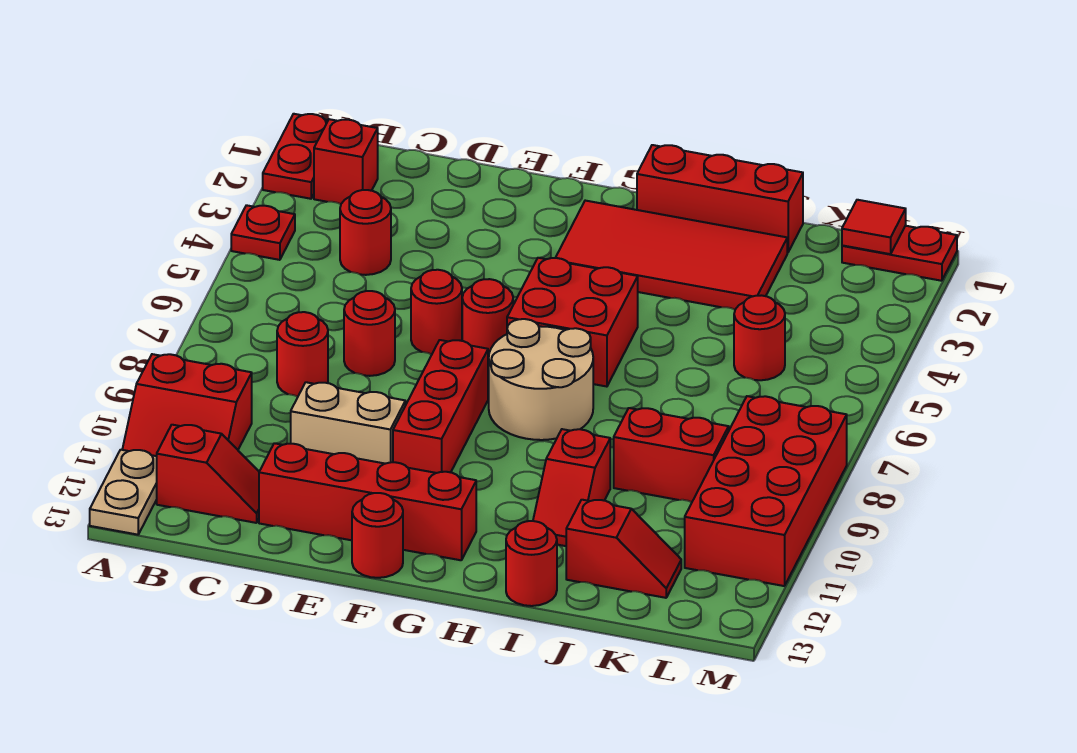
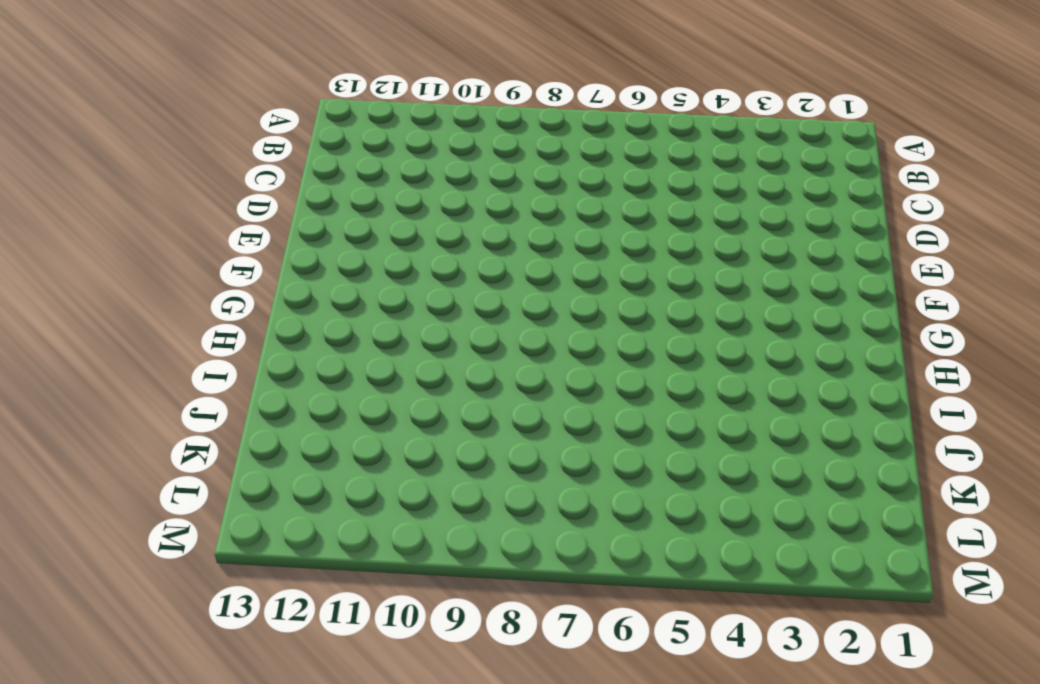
none -> red 1x2 plate [263,114,328,199]
none -> red 1x1 plate [231,205,295,260]
none -> red 2x2 slope [122,354,252,456]

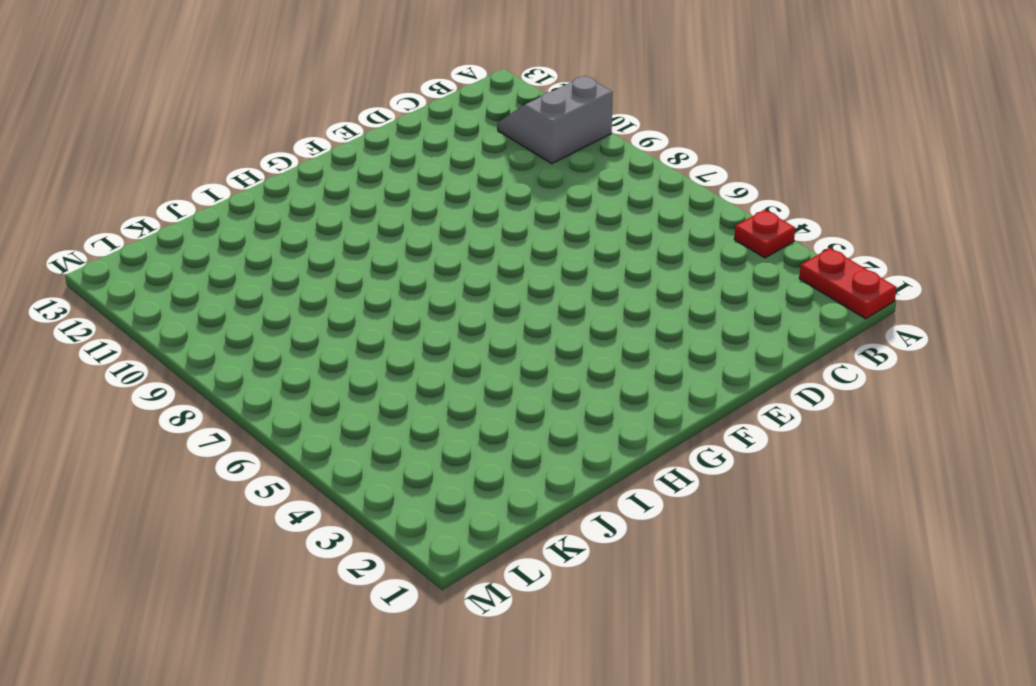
grey 2x2 slope [497,76,613,163] -> red 2x2 slope [122,354,252,456]
none -> tan 1x2 plate [90,450,157,535]
none -> red 1x1 brick [314,119,378,204]
none -> red 1x2 slope [157,425,259,523]

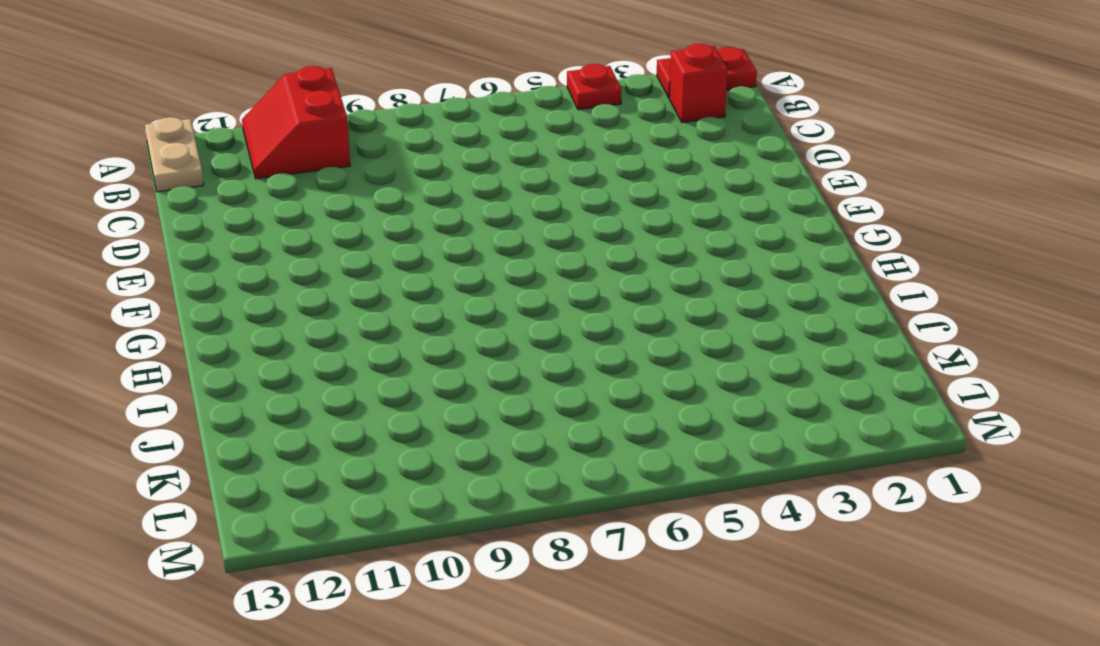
tan 1x2 plate [145,117,204,192] -> tan 1x2 plate turned to [90,450,157,535]
none -> red 1x2 slope [157,425,259,523]
none -> red 1x1 round brick [340,190,391,275]
none -> red 1x1 round brick [277,312,328,397]

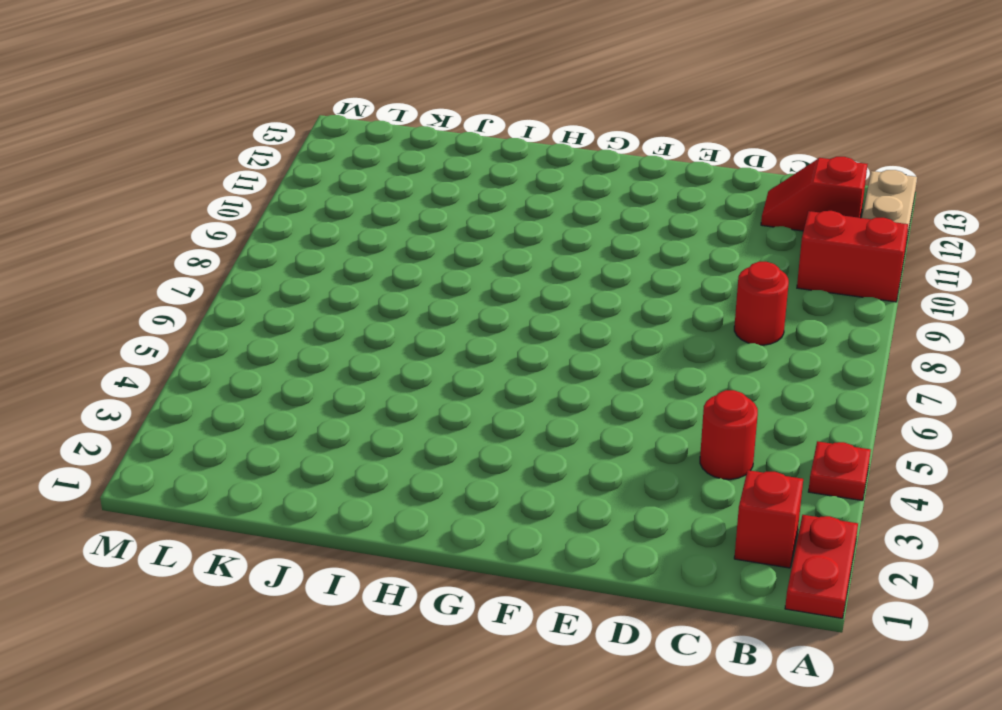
none -> red 1x1 round brick [344,291,395,376]
none -> tan 1x2 brick [291,382,405,464]
none -> red 1x4 brick [259,443,476,560]

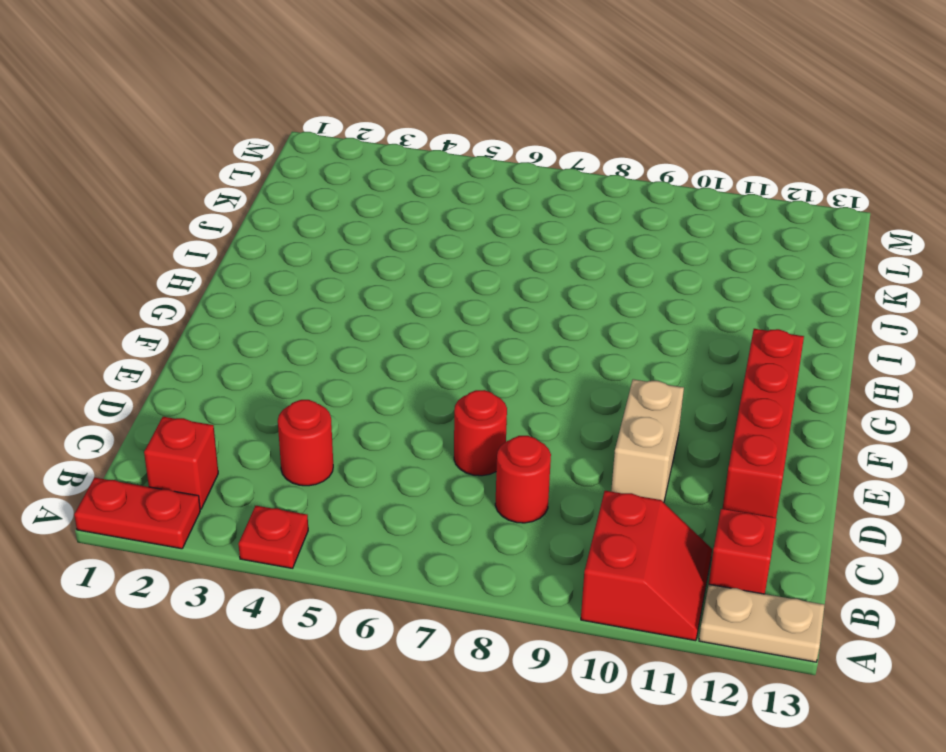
none -> red 1x1 round brick [411,270,462,354]
none -> red 1x1 round brick [462,279,513,364]
none -> red 1x3 brick [393,340,488,473]

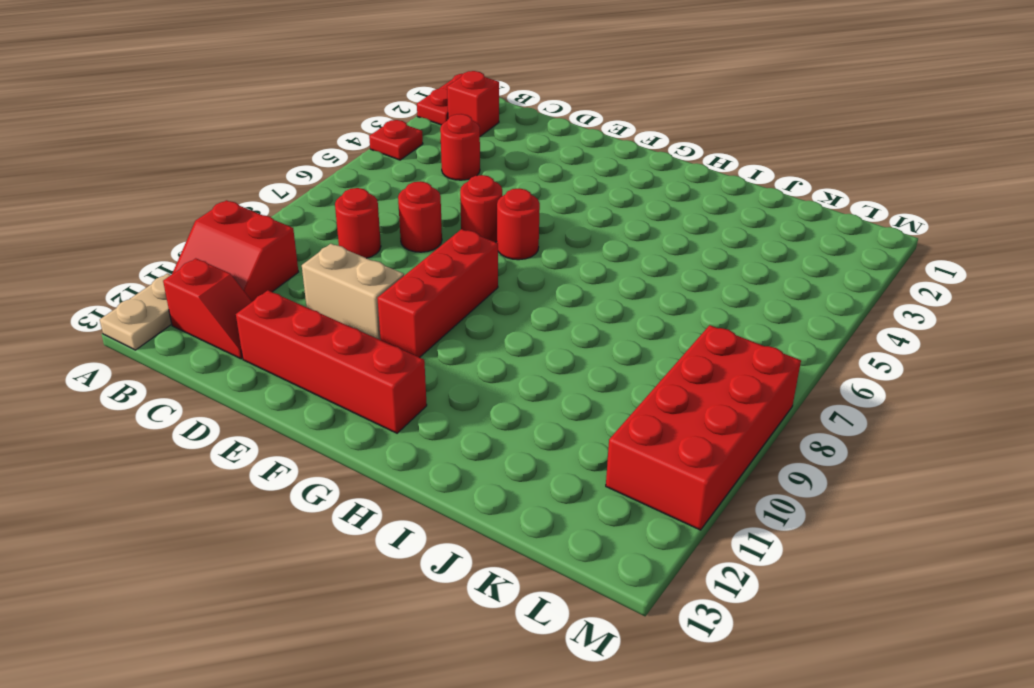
none -> red 1x1 round brick [352,493,403,578]
none -> red 2x4 tile [556,201,787,310]
none -> red 2x2 brick [507,258,638,387]

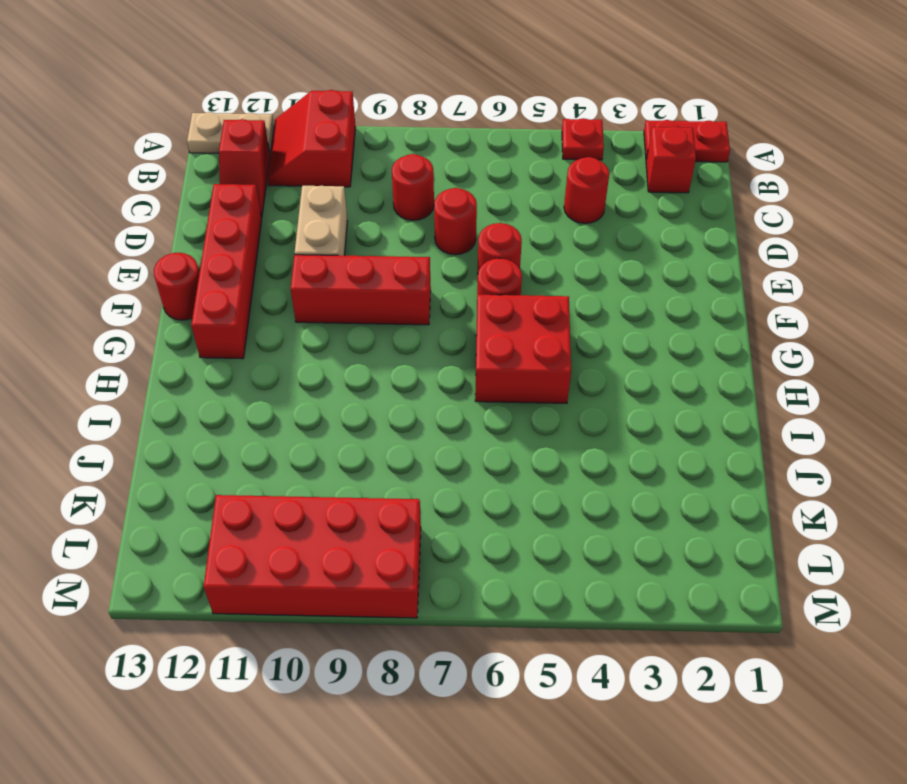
none -> red 2x4 tile [556,201,787,310]
none -> tan 2x2 round brick [489,319,593,440]
none -> red 1x3 brick [637,145,803,253]

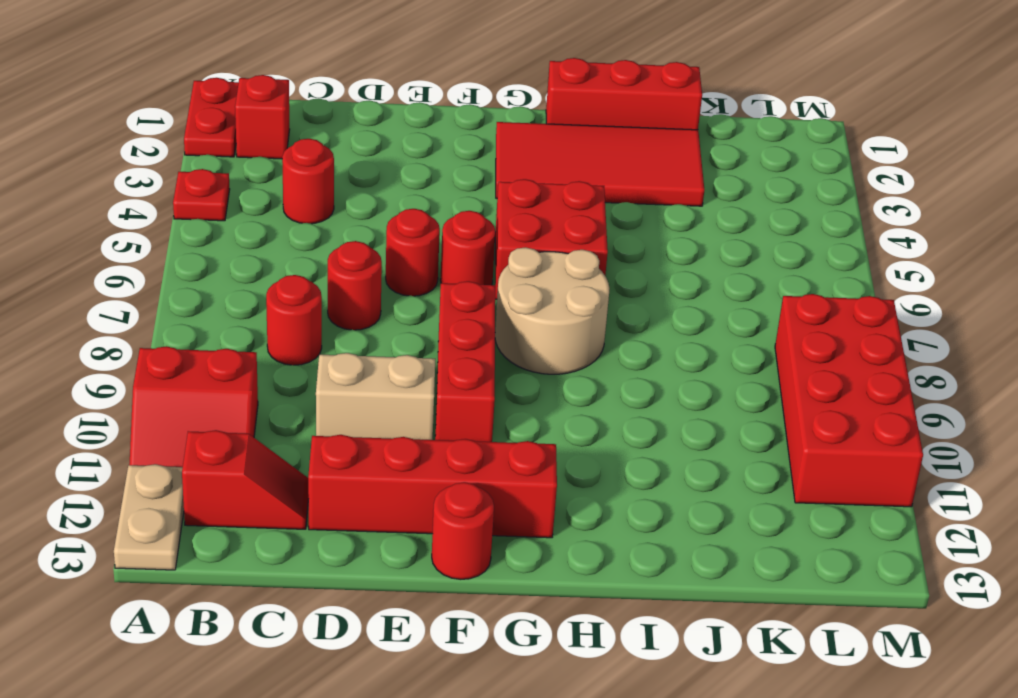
none -> red 1x2 slope [533,429,610,546]
none -> red 1x1 round brick [506,521,557,606]
none -> red 1x2 brick [614,408,729,502]

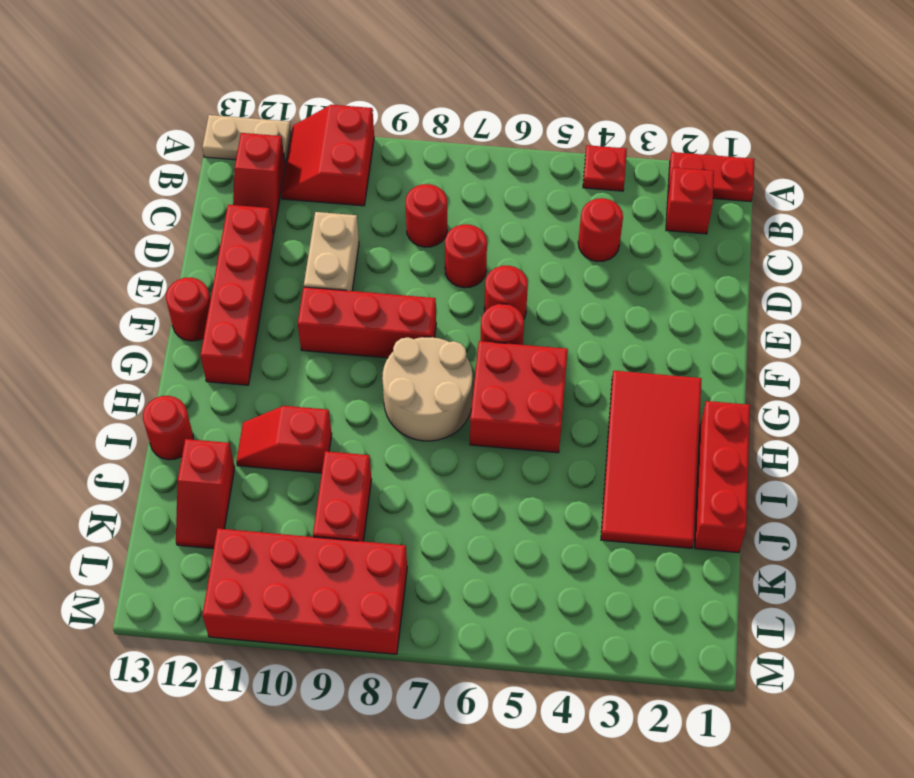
none -> red 1x1 round brick [734,295,785,380]
none -> red 1x2 plate [842,226,957,281]
none -> red 1x1 tile [842,200,906,254]

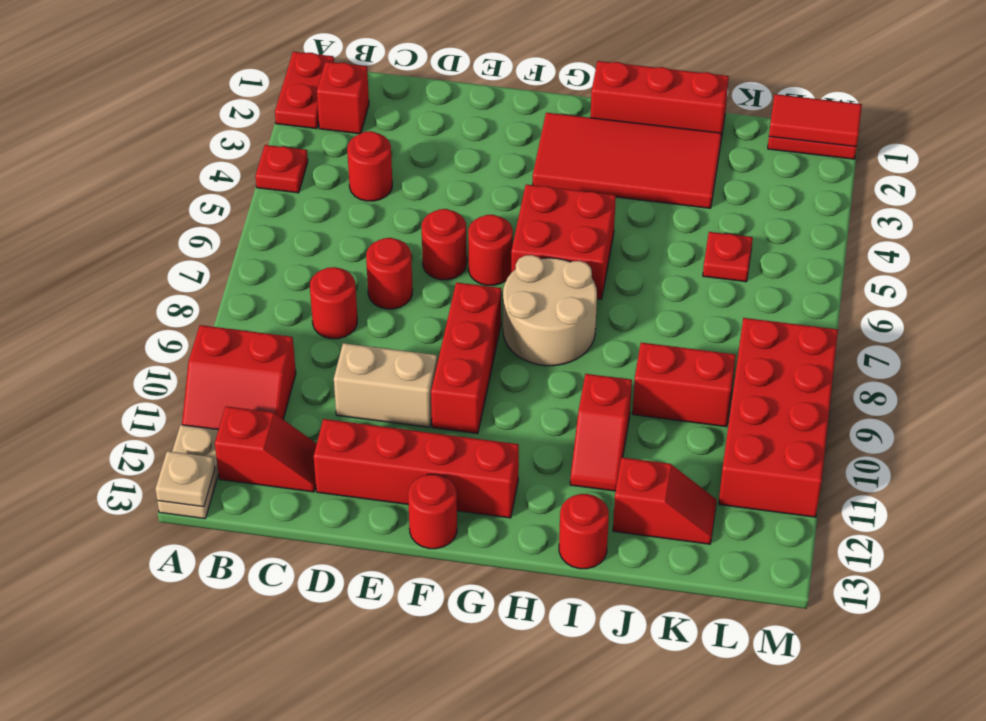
tan 1x1 plate [155,451,215,507] -> none
red 1x1 plate [703,232,753,282] -> red 1x1 round brick [734,295,785,380]
red 1x2 tile [769,94,862,147] -> red 1x1 tile [842,200,906,254]

